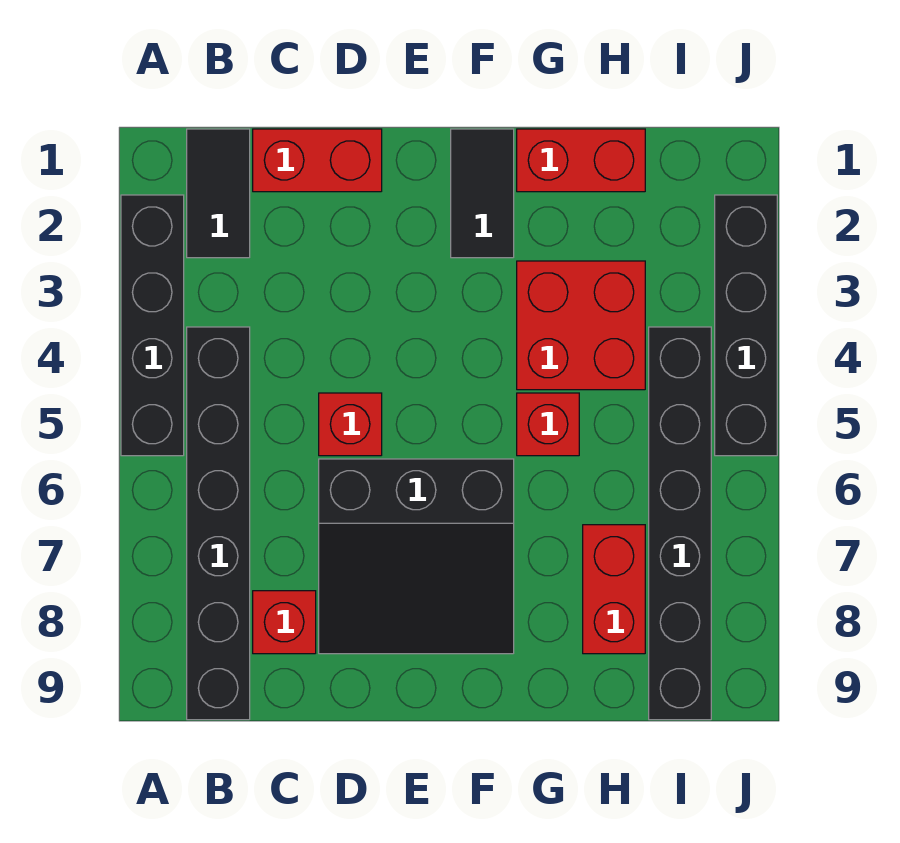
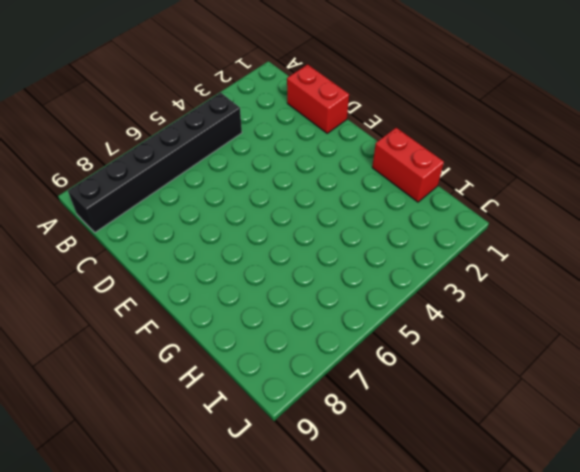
none -> black 1x4 brick [121,195,184,456]
none -> black 1x2 tile [187,129,250,258]
none -> red 1x1 brick [253,591,316,654]

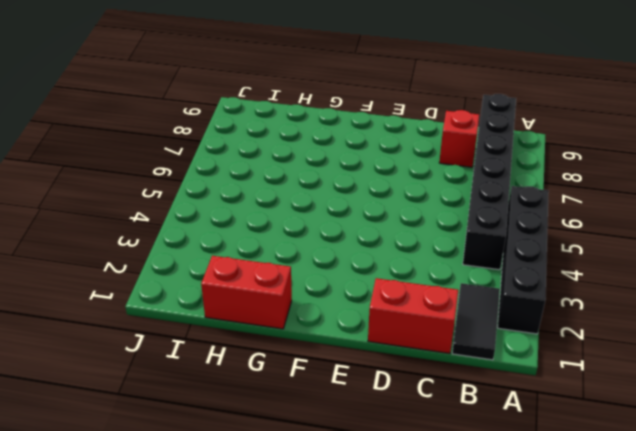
none -> red 1x1 brick [319,393,382,456]
none -> black 3x3 slope [319,459,514,654]
none -> black 1x2 tile [451,129,514,258]

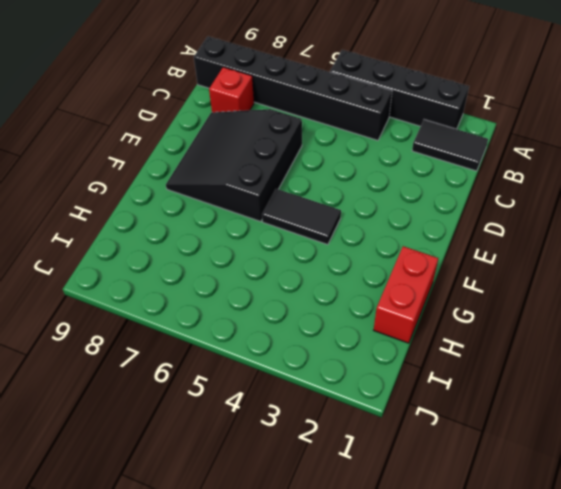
black 1x2 tile [262,189,341,245] -> black 1x2 tile moved to [451,129,514,258]
none -> red 1x2 brick [253,129,382,192]
none -> red 1x1 brick [319,393,382,456]
none -> red 2x2 brick [517,261,645,390]

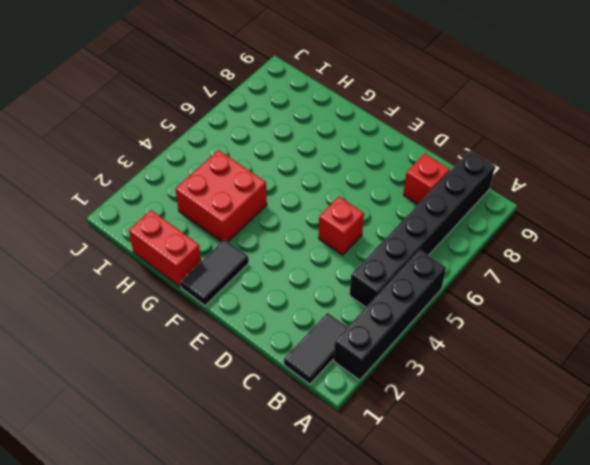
none -> red 1x2 brick [253,129,382,192]
none -> black 3x3 slope [319,459,514,654]
none -> red 1x1 brick [517,393,579,456]

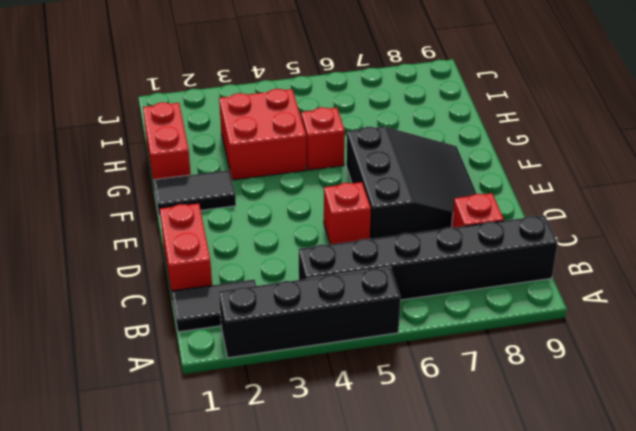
none -> red 1x2 brick [583,525,645,654]
none -> black 1x6 brick [649,327,711,720]
none -> black 1x4 brick [715,195,777,456]

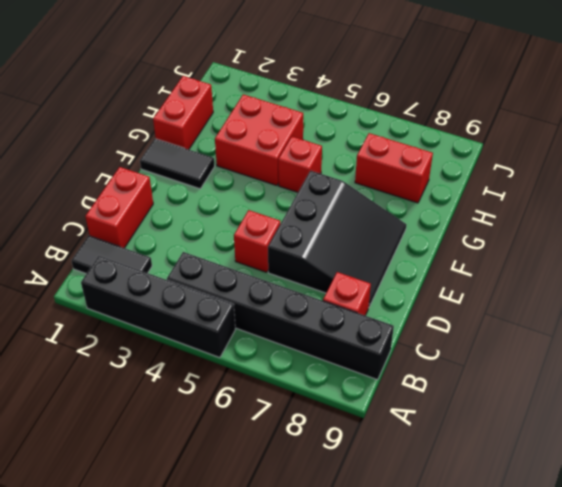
none -> black 1x6 brick [649,327,711,720]
none -> black 1x4 brick [715,195,777,456]

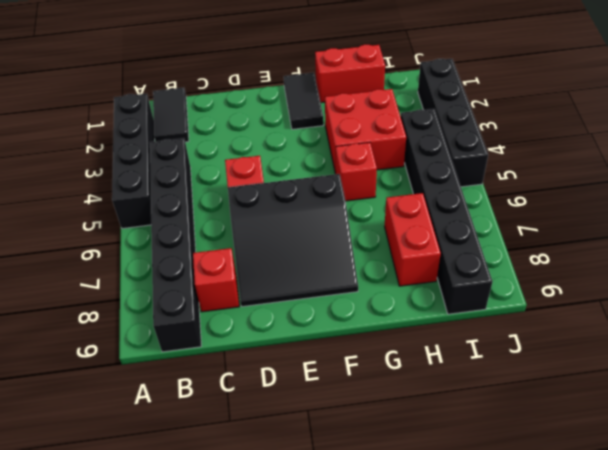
none -> red 1x2 brick [253,129,382,192]

